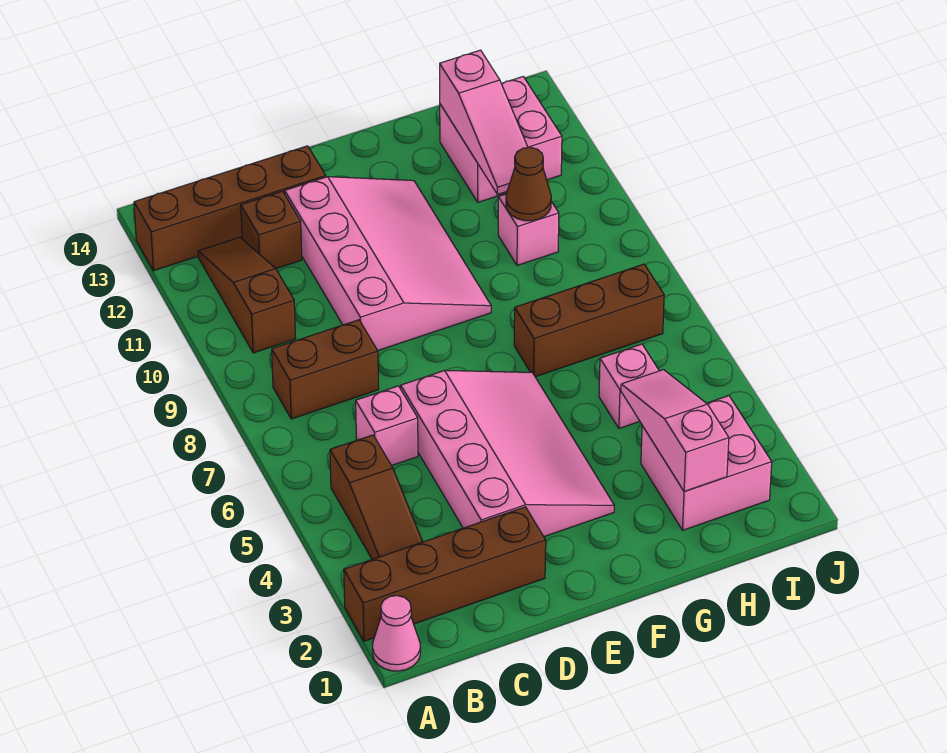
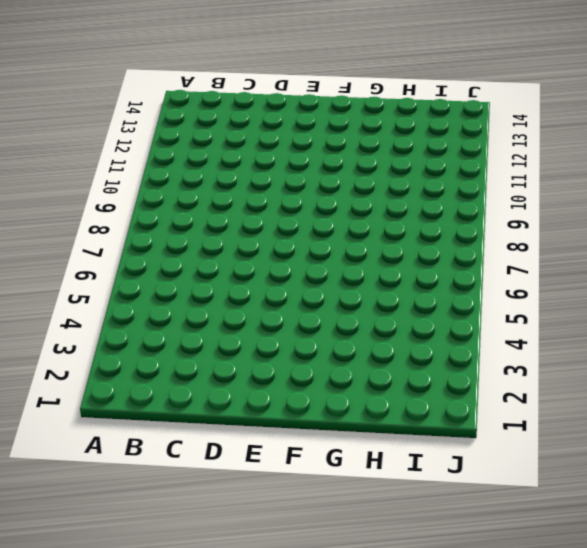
none -> pink 1x1 cone [373,596,421,671]
none -> brown 1x4 brick [344,507,546,641]
none -> brown 1x4 brick [134,146,326,271]

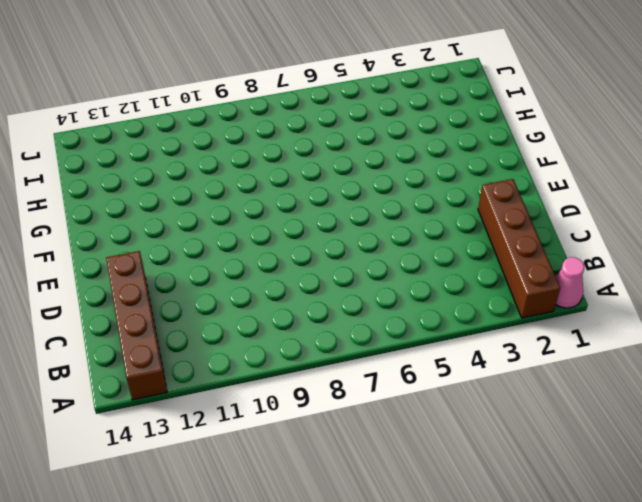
none -> brown 1x3 slope [330,435,423,559]
none -> brown 1x2 brick [272,320,379,419]
none -> brown 1x3 slope [198,237,296,353]

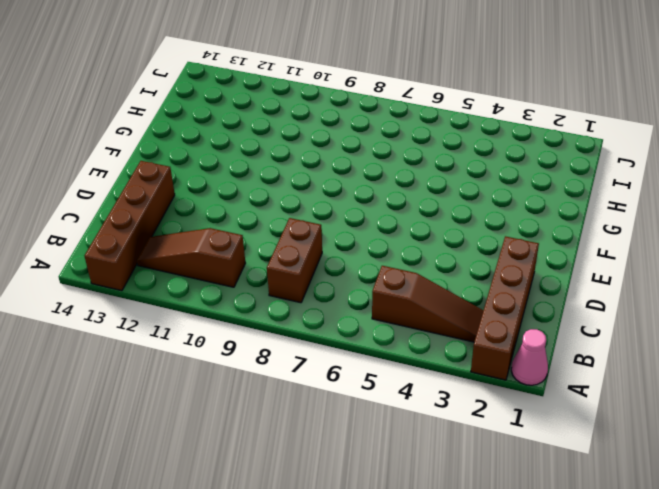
none -> pink 1x1 brick [356,386,418,466]
none -> brown 1x1 brick [241,191,302,269]
none -> pink 3x4 slope [401,370,614,537]

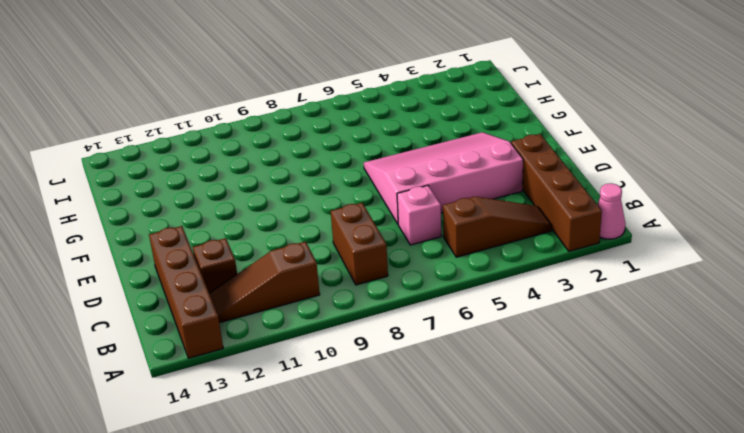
none -> pink 3x4 slope [285,177,491,350]
none -> brown 1x3 brick [514,264,664,377]
none -> pink 2x2 brick [641,396,772,530]

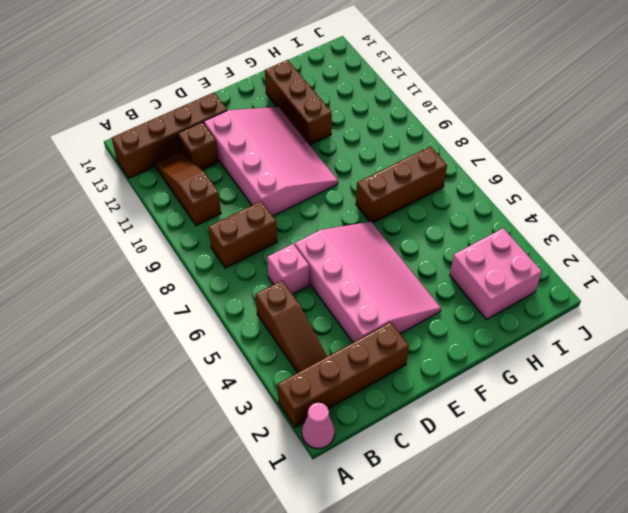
brown 1x3 brick [265,60,332,145] -> none
none -> pink 1x1 brick [599,344,659,428]
none -> pink 1x1 brick [498,194,559,265]
none -> pink 2x2 brick [440,77,562,202]

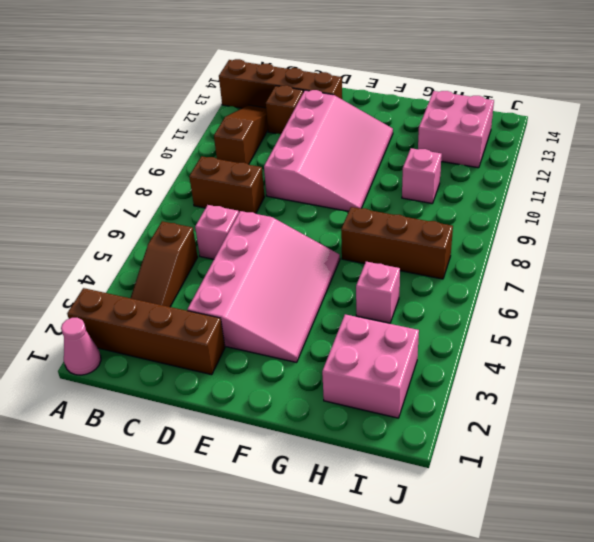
none -> pink 1x3 slope [621,370,729,491]
none -> brown 1x1 cone [506,147,551,221]
none -> pink 1x3 slope [440,50,528,194]

